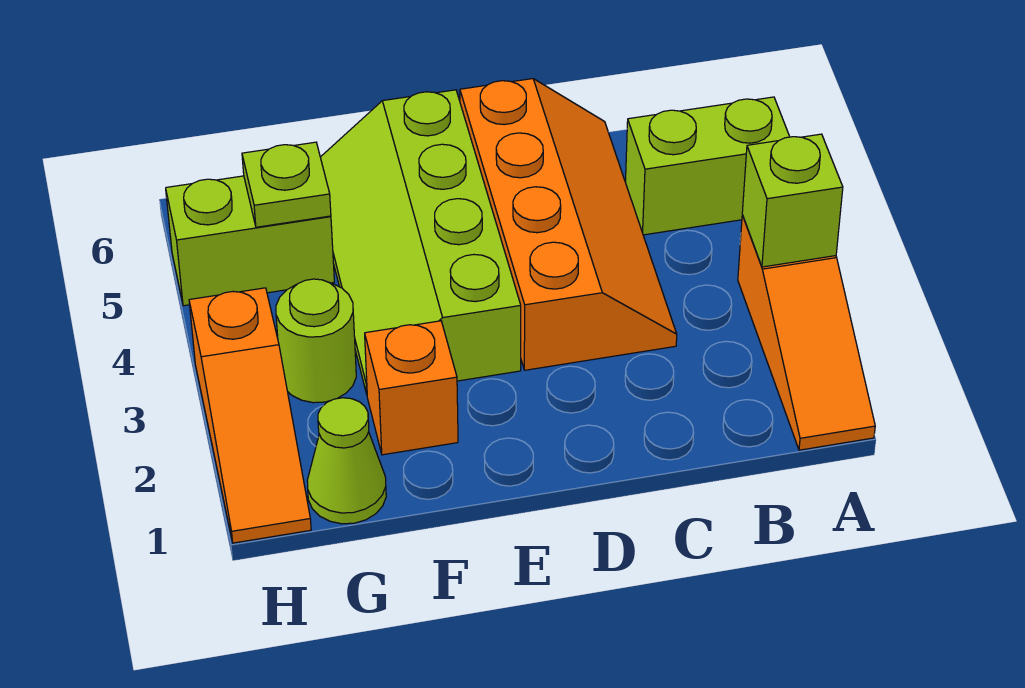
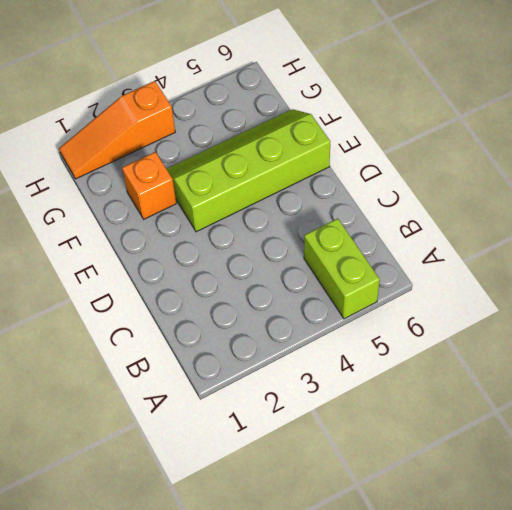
none -> orange 1x3 slope [738,215,875,450]
none -> orange 2x4 slope [460,79,677,370]

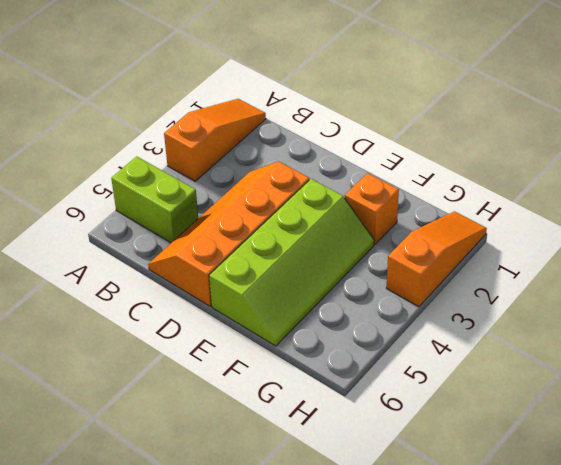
none -> lime 1x1 cone [307,398,386,524]
none -> lime 1x1 round brick [276,279,356,403]

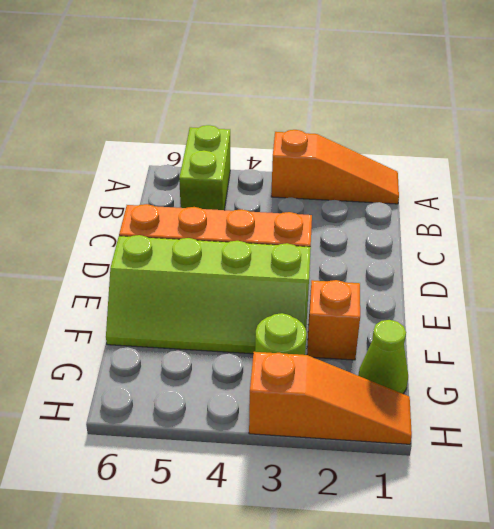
none -> lime 1x2 brick [166,176,334,306]
none -> lime 1x1 brick [742,134,843,267]

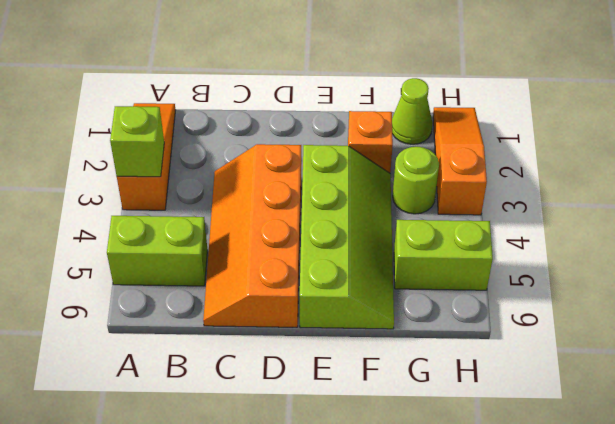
none -> lime 1x1 plate [242,142,331,227]

